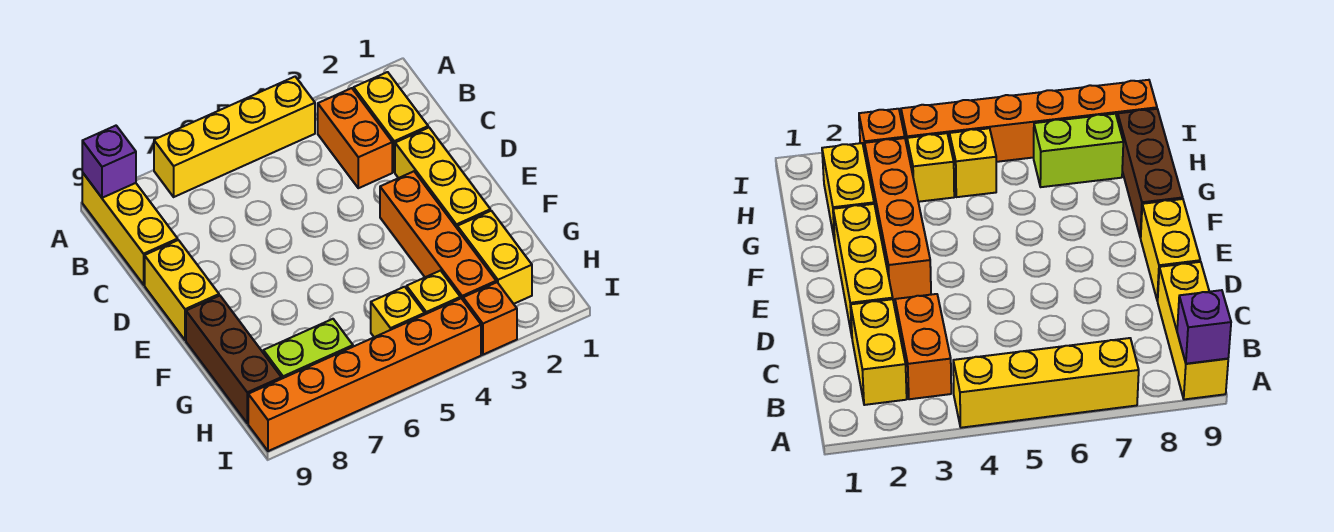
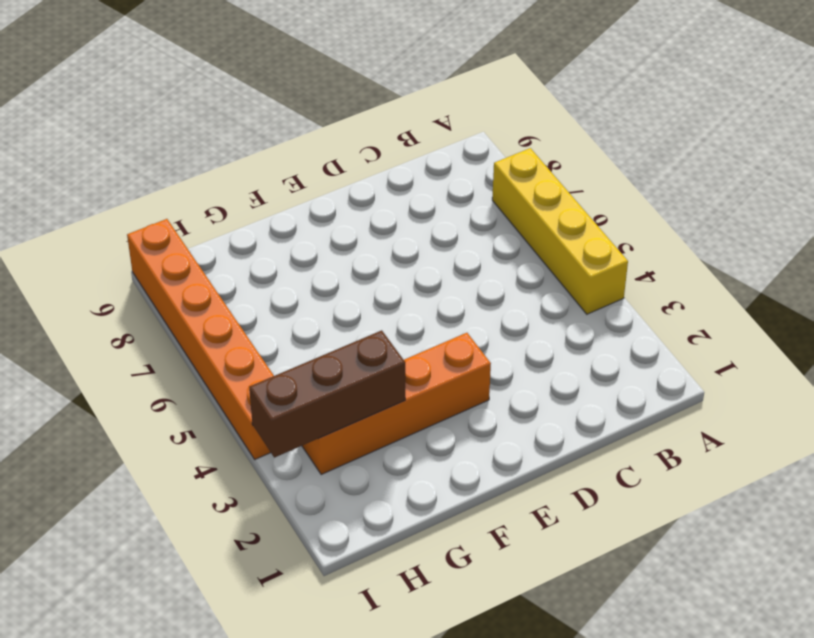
brown 1x3 brick [249,330,405,457] -> brown 1x3 brick moved to [186,296,281,423]
none -> yellow 1x3 brick [82,172,178,285]
none -> yellow 1x2 brick [354,72,428,172]
none -> orange 1x2 brick [318,88,392,188]

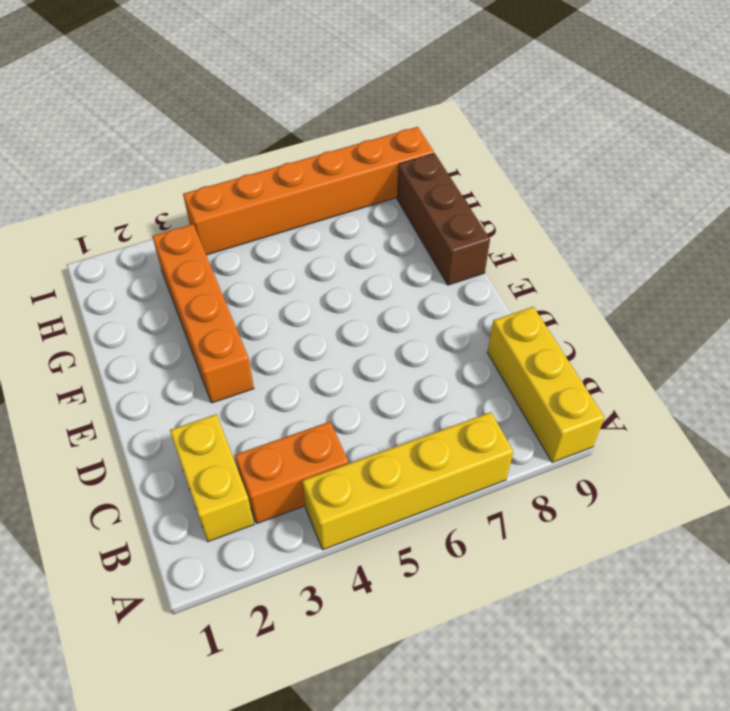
orange 1x2 brick [235,422,348,523] -> orange 1x2 brick turned to [318,88,392,188]
none -> yellow 1x3 brick [395,128,490,228]
none -> yellow 1x2 brick [145,240,219,340]
none -> yellow 1x2 brick [457,211,532,304]

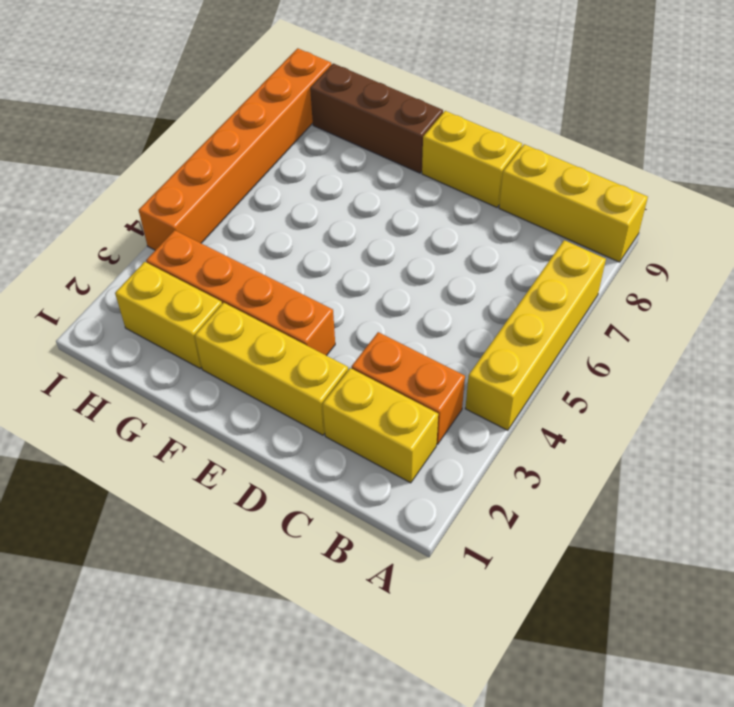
none -> yellow 1x1 brick [407,271,460,314]
none -> yellow 1x1 brick [371,287,425,337]
none -> lime 1x2 brick [263,319,353,379]

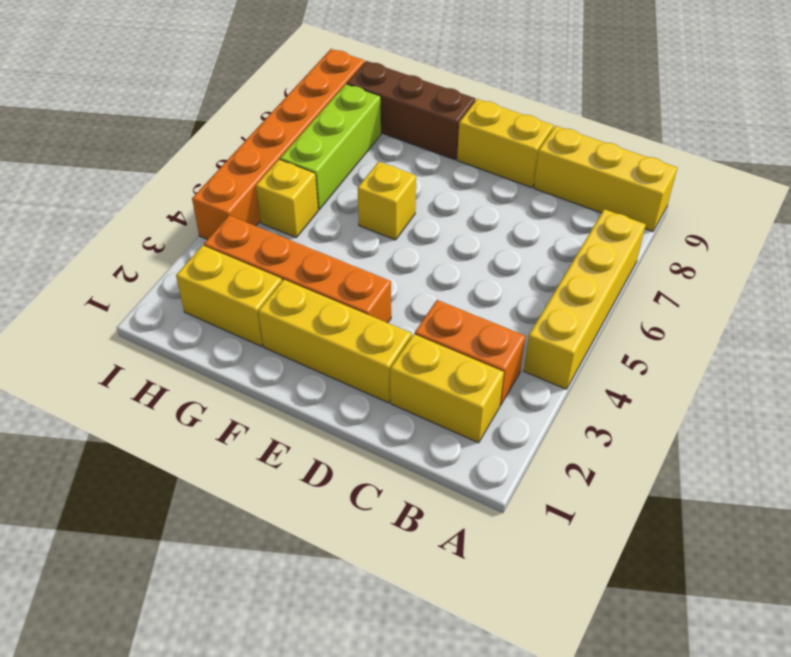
yellow 1x1 brick [358,162,416,240] -> yellow 1x1 brick moved to [407,271,460,314]
lime 1x3 brick [280,84,381,210] -> lime 1x2 brick [263,319,353,379]
none -> orange 1x1 brick [463,282,517,355]
none -> purple 1x1 brick [82,126,136,198]

